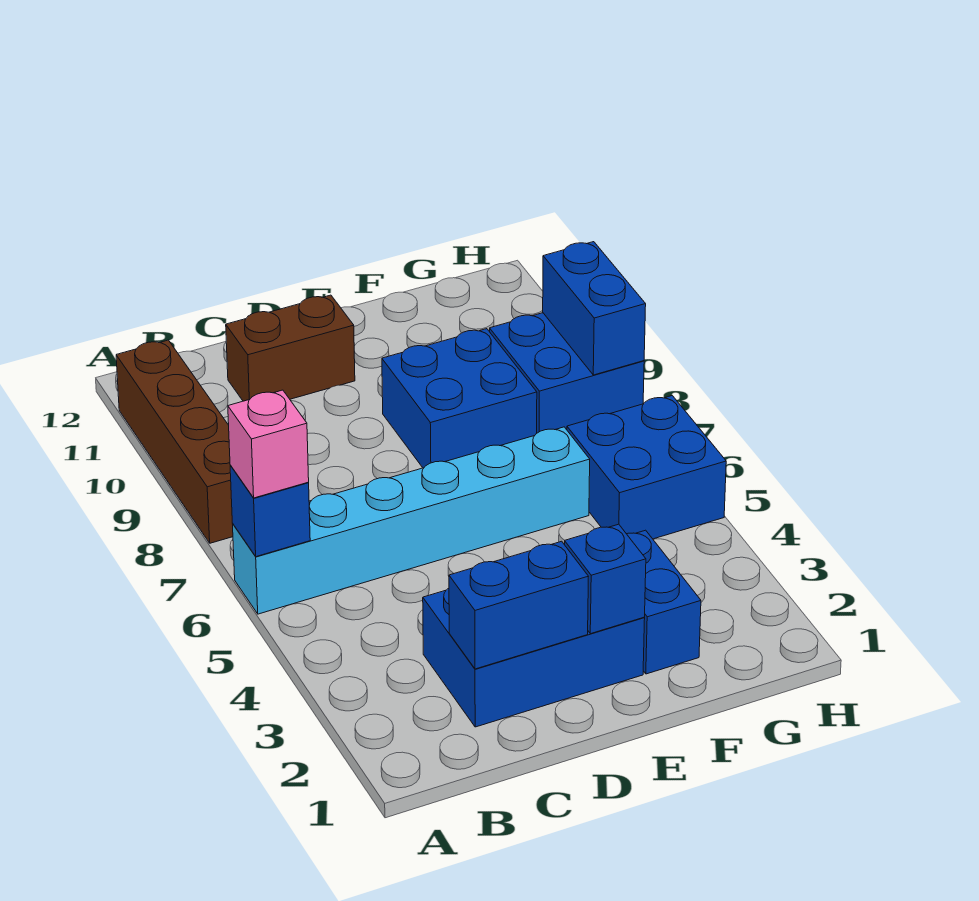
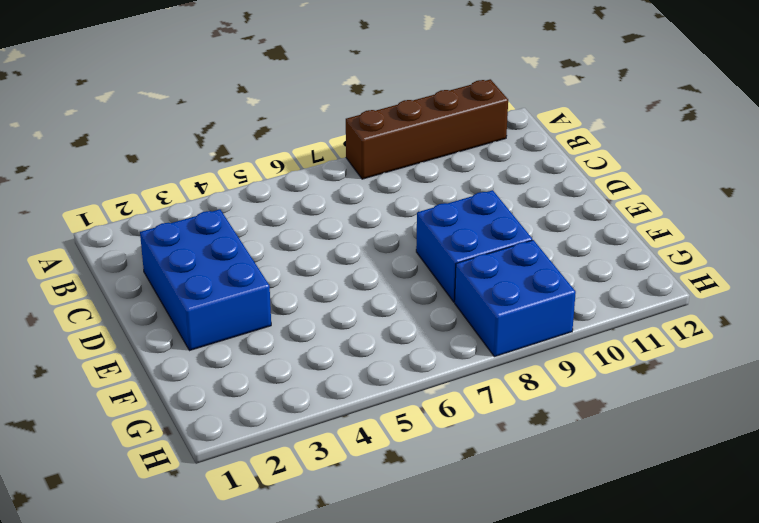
none -> cyan 1x6 brick [233,427,590,614]
none -> brown 1x2 brick [226,295,355,401]
none -> blue 1x2 brick [627,530,701,674]

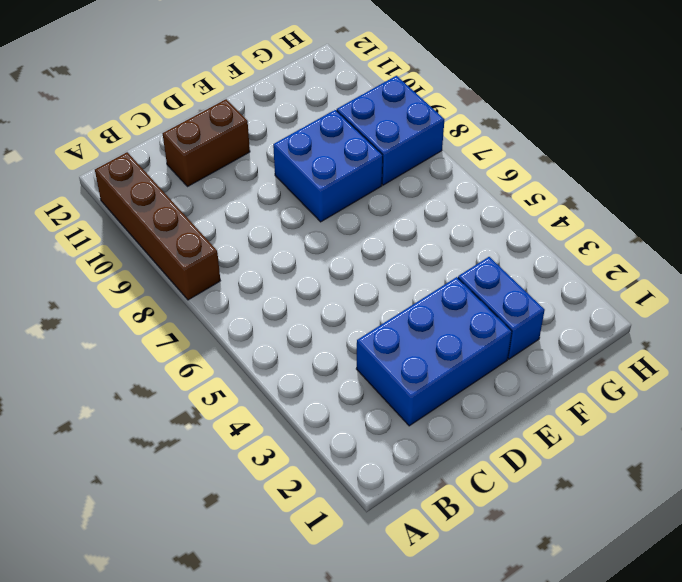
none -> cyan 1x6 brick [233,427,590,614]
none -> blue 2x2 brick [567,396,726,539]
none -> blue 1x1 brick [230,465,310,557]

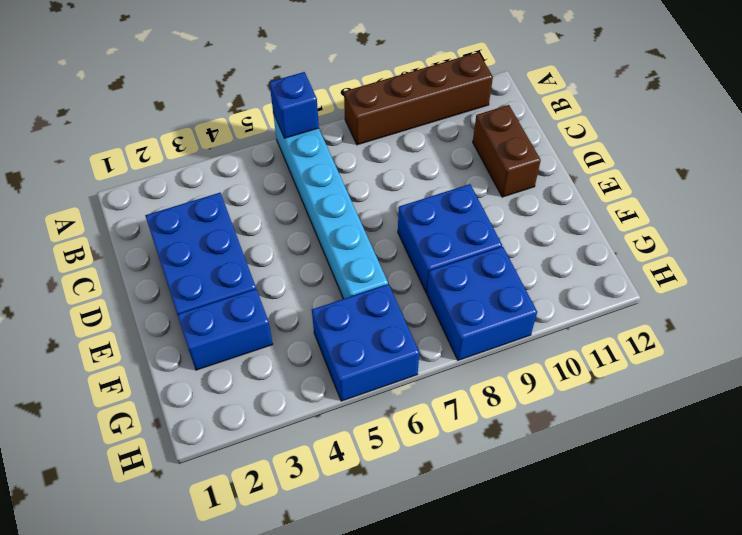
none -> blue 1x2 brick [449,541,588,669]
none -> blue 1x1 brick [564,524,646,634]
none -> blue 1x2 brick [543,242,646,375]

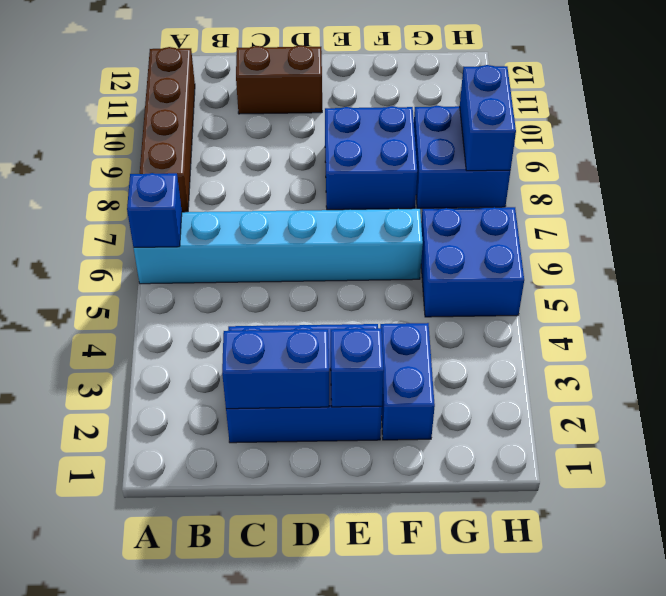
none -> pink 1x1 brick [228,390,309,498]

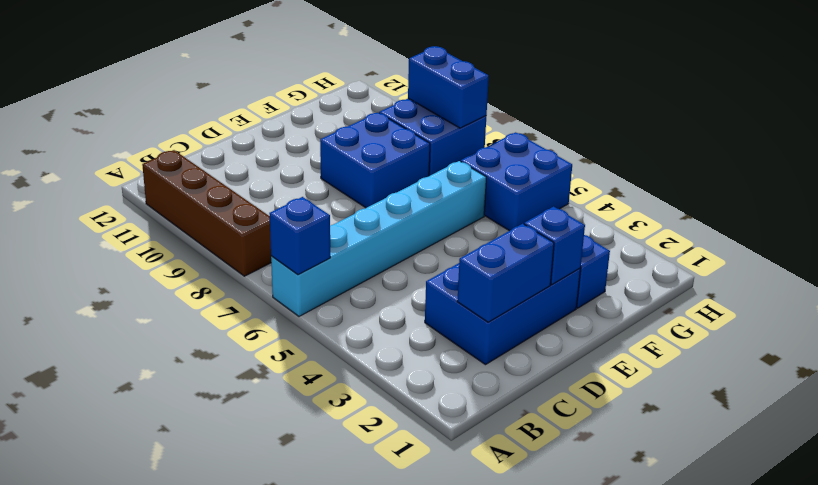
none -> brown 1x2 brick [226,295,355,401]
none -> pink 1x1 brick [228,390,309,498]

